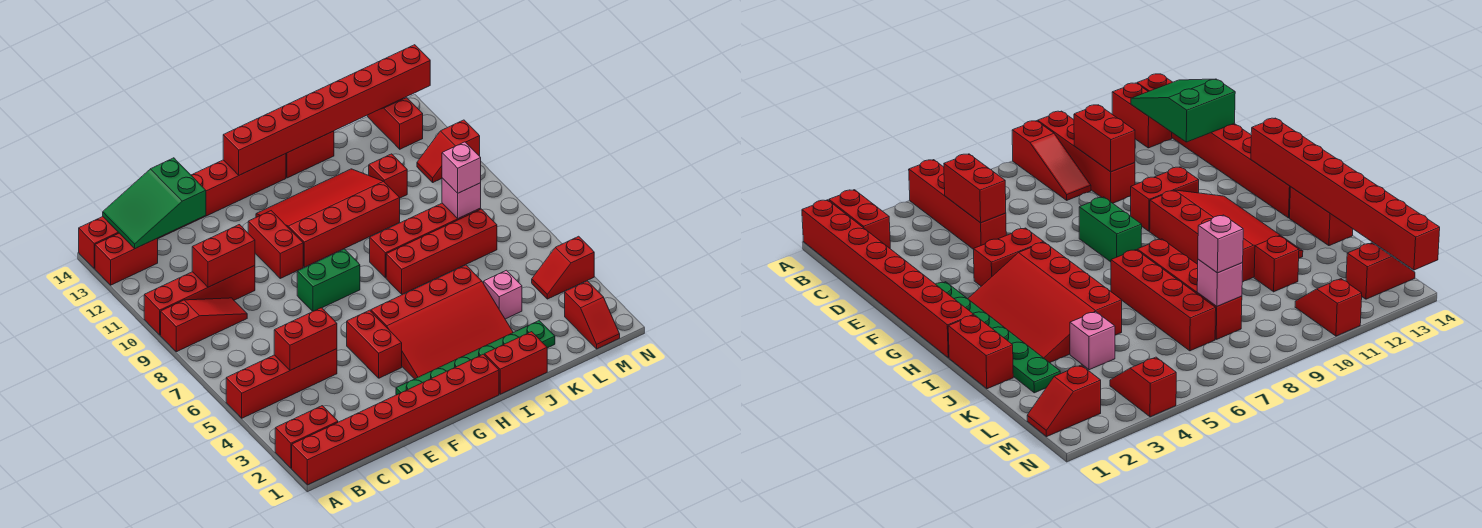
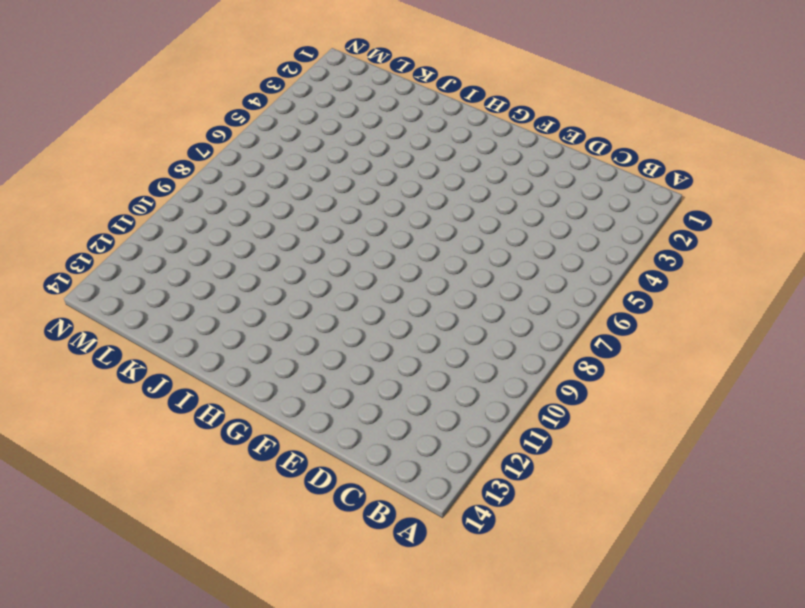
none -> red 1x8 brick [292,354,499,485]
none -> red 1x2 brick [275,406,338,468]
none -> red 1x4 brick [226,349,337,418]

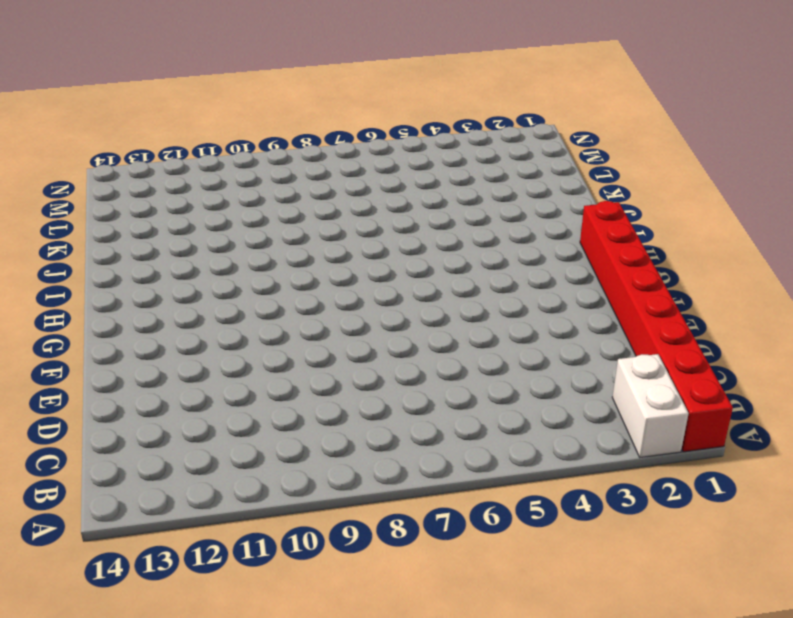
white 1x2 brick [612,354,689,457] -> red 1x2 brick [275,406,338,468]
none -> red 1x4 brick [226,349,337,418]
none -> red 1x3 slope [161,298,247,352]
none -> red 1x4 brick [144,266,255,335]

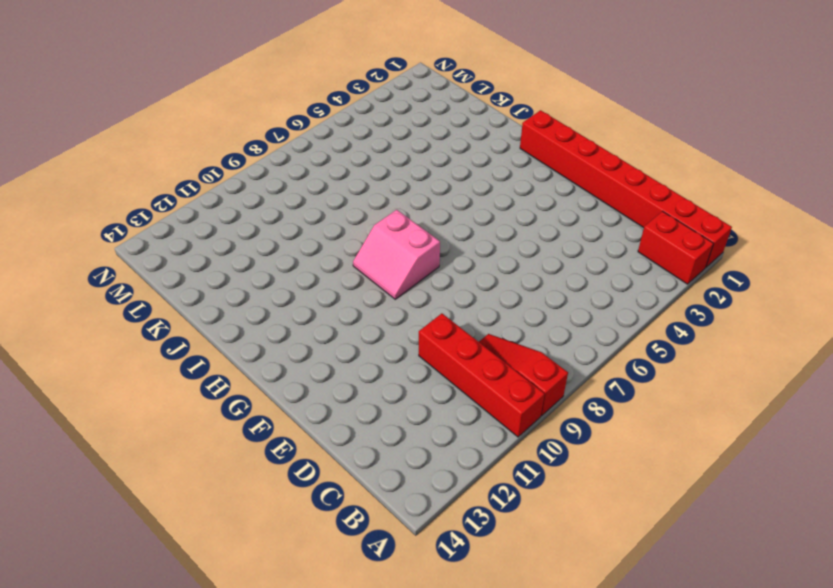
pink 2x2 slope [353,210,440,299] -> green 1x2 brick [297,249,360,311]
none -> red 1x4 brick [226,349,337,418]
none -> red 1x2 brick [95,233,158,285]
none -> red 1x8 brick [79,154,286,268]

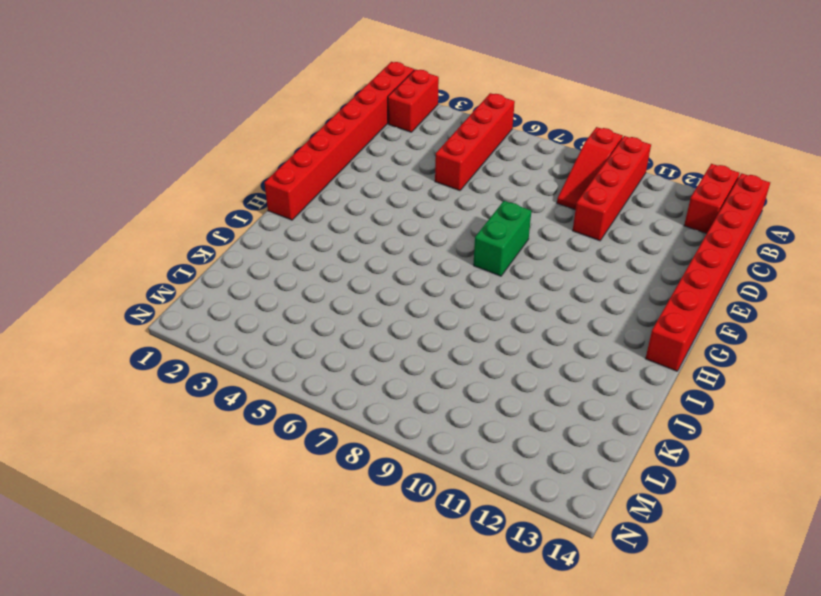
none -> green 1x6 plate [396,321,555,395]
none -> red 1x2 brick [347,310,402,378]
none -> red 1x2 brick [248,211,303,278]

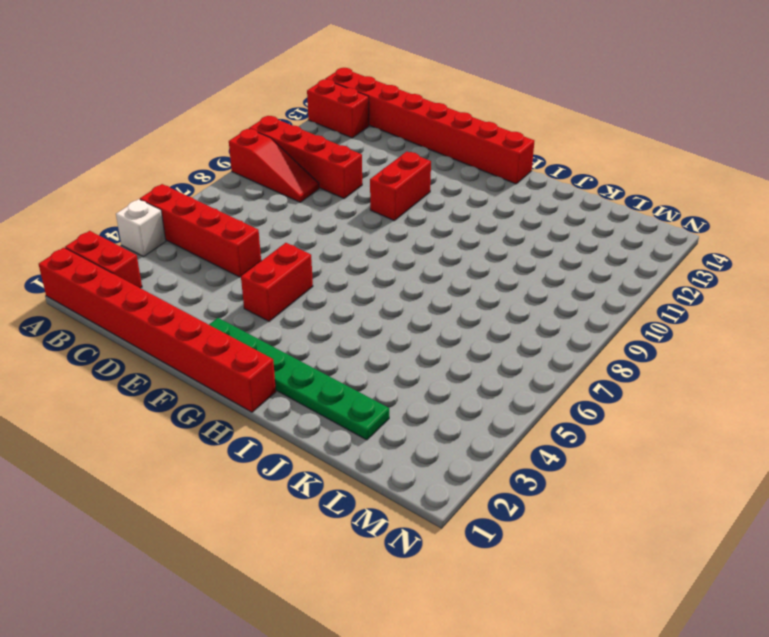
white 1x1 brick [116,199,166,257] -> none
none -> green 1x2 brick [297,249,360,311]
none -> red 3x4 slope [371,265,513,379]
none -> red 3x4 slope [256,169,400,267]

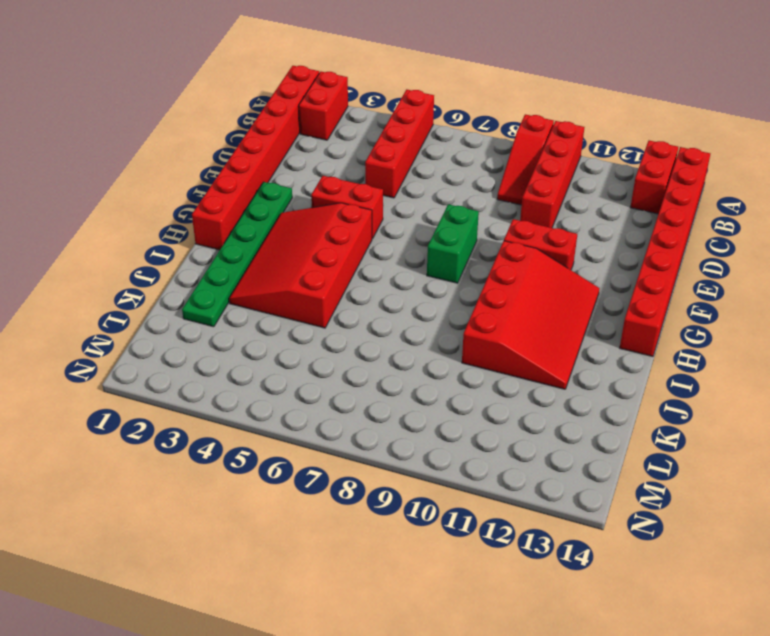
none -> red 1x2 brick [485,332,547,394]
none -> red 1x4 brick [386,209,497,294]
none -> red 1x4 brick [370,203,481,278]

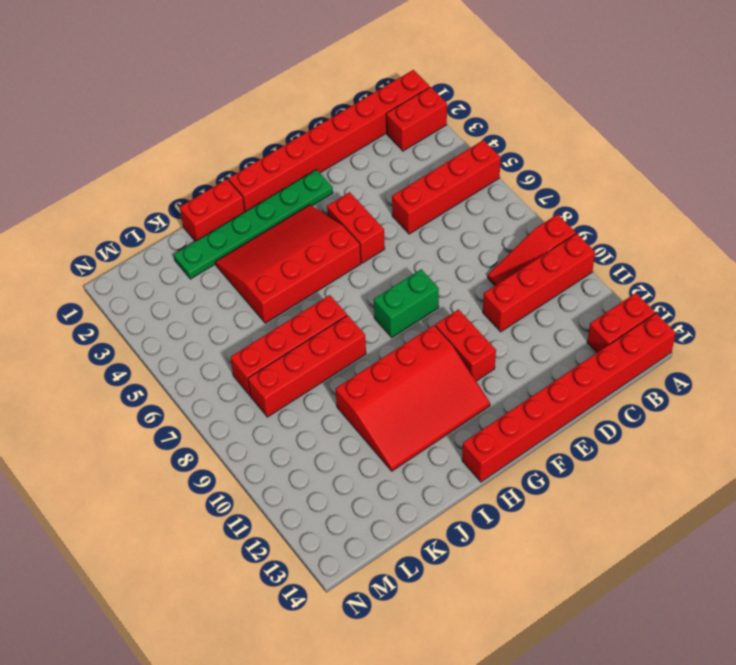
none -> red 1x2 brick [286,131,334,178]
none -> pink 1x1 brick [484,270,522,319]
none -> red 1x1 brick [369,154,407,198]

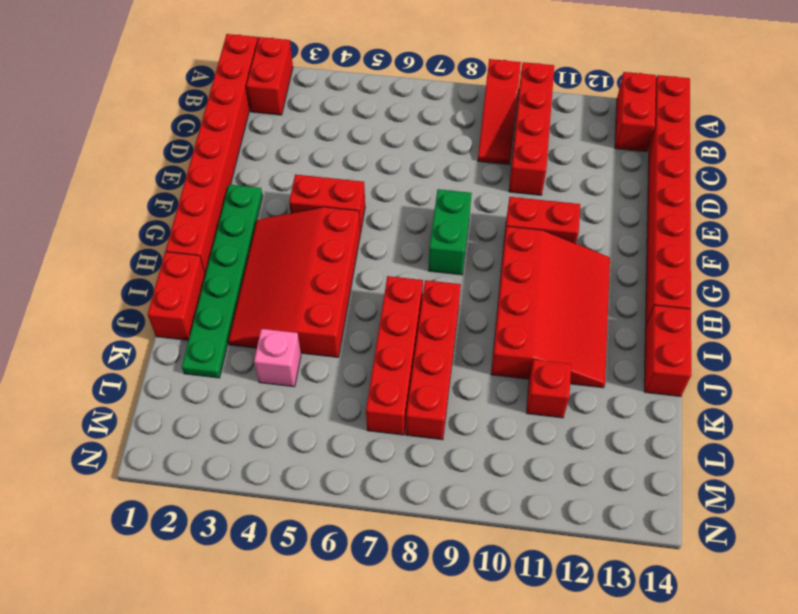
none -> red 1x4 brick [226,349,337,418]
none -> red 1x2 slope [565,281,620,349]
none -> red 1x2 slope [532,236,594,299]

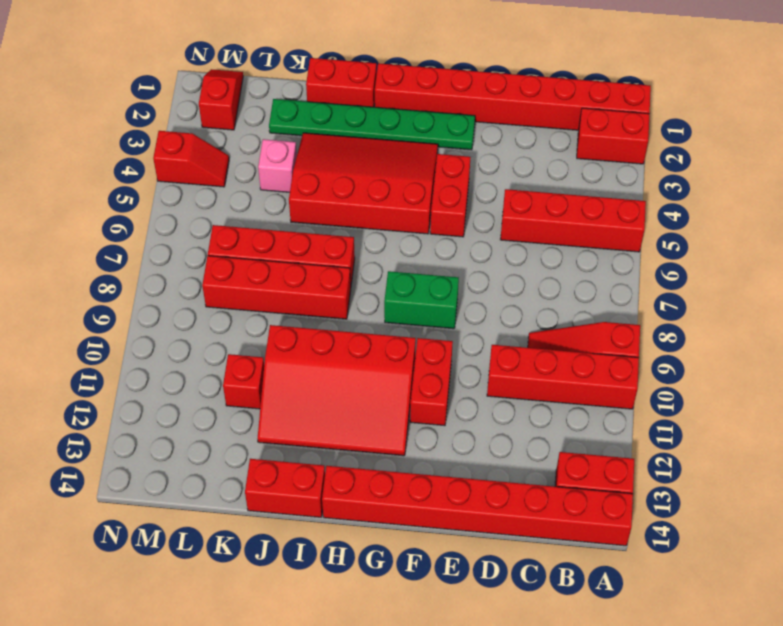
none -> red 1x2 slope [417,120,480,182]
none -> red 1x2 slope [368,98,423,149]
none -> green 2x3 slope [103,158,206,249]

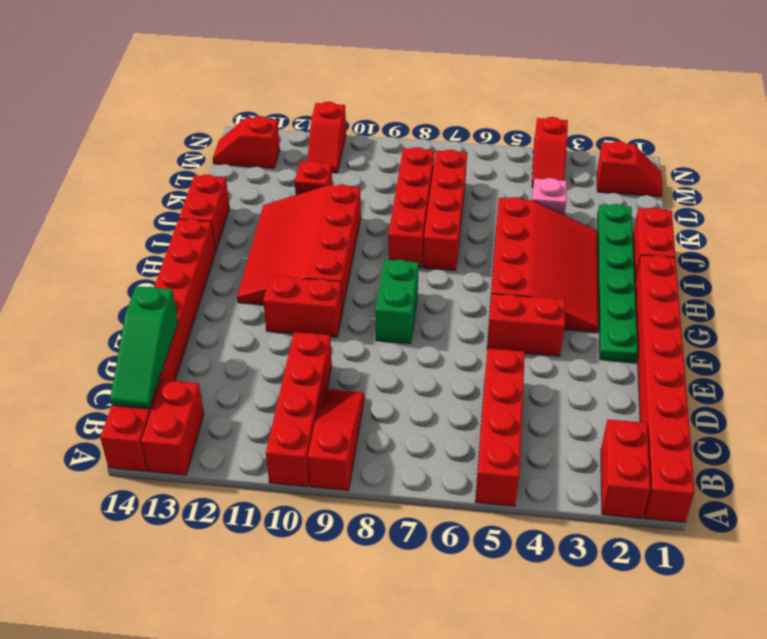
green 1x3 slope [110,286,178,408] -> green 2x3 slope [103,158,206,249]
none -> red 1x2 brick [274,308,337,370]
none -> red 1x2 brick [192,225,255,287]
none -> red 1x8 brick [223,45,430,175]

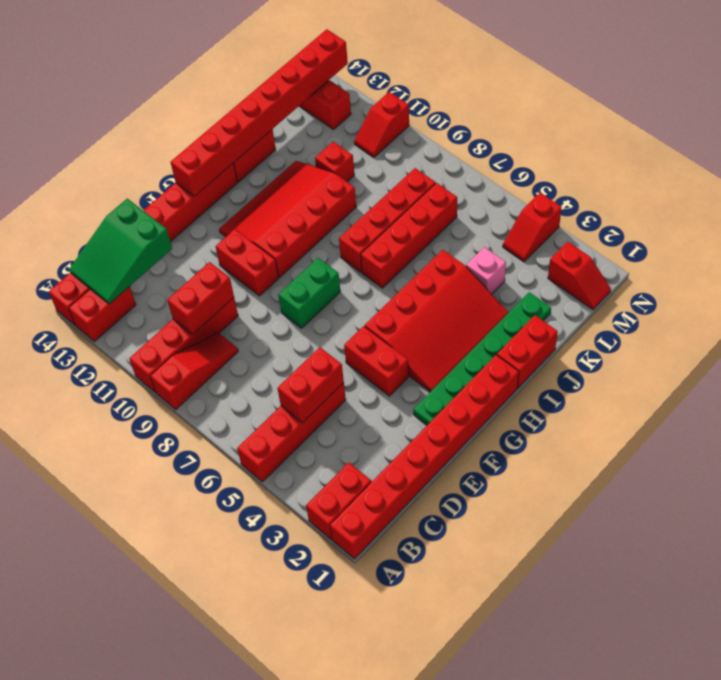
none -> pink 1x1 brick [442,178,481,218]
none -> pink 1x1 brick [442,142,481,193]

